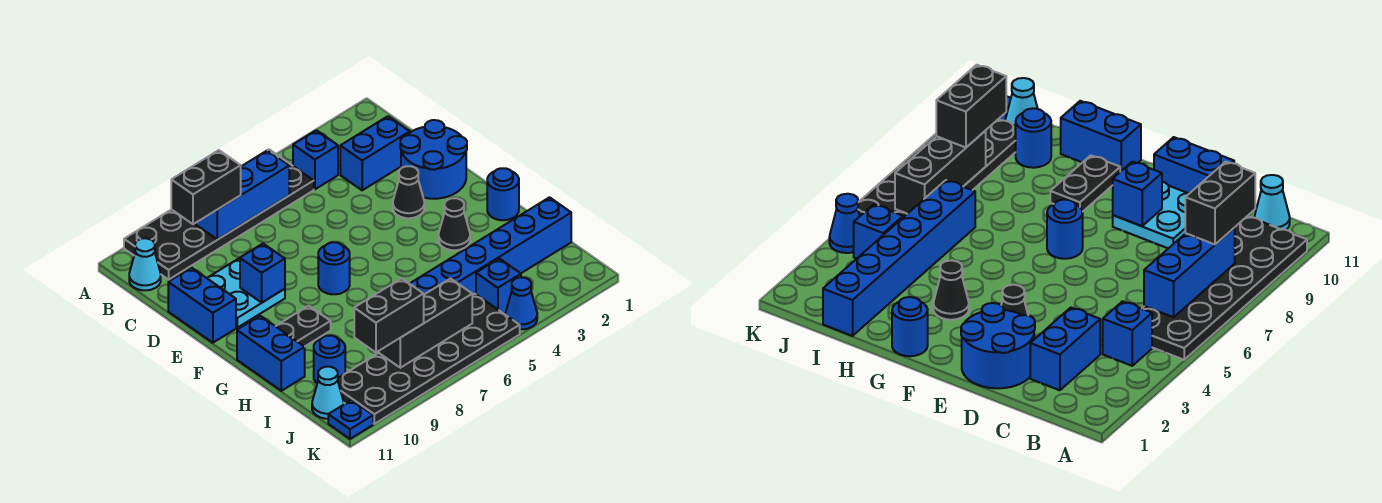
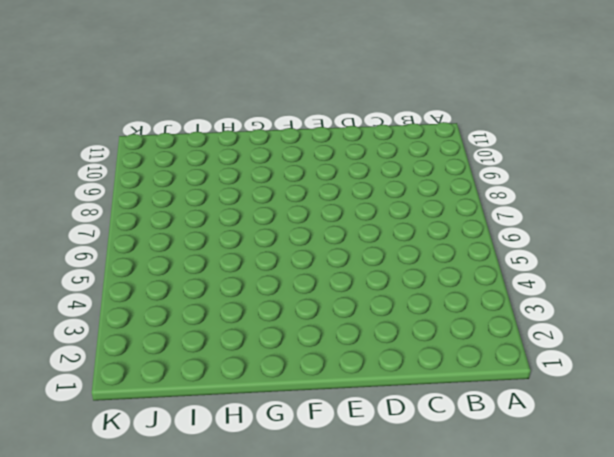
none -> black 2x6 plate [124,150,314,279]
none -> blue 1x1 brick [293,130,338,189]
none -> cyan 1x1 cone [129,238,161,290]

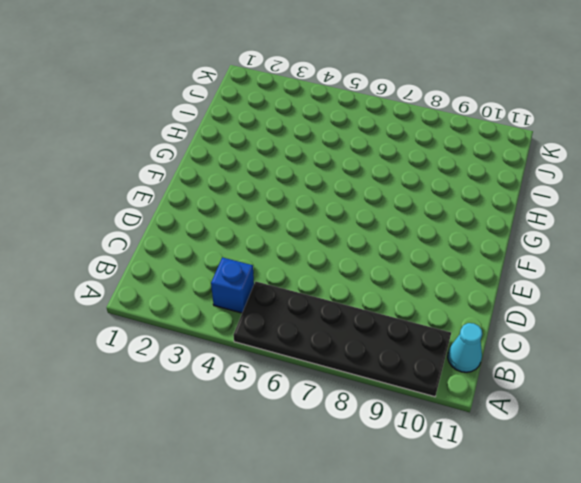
none -> blue 1x2 brick [340,116,410,190]
none -> blue 2x2 round brick [400,120,467,199]
none -> cyan 2x2 plate [207,258,285,328]

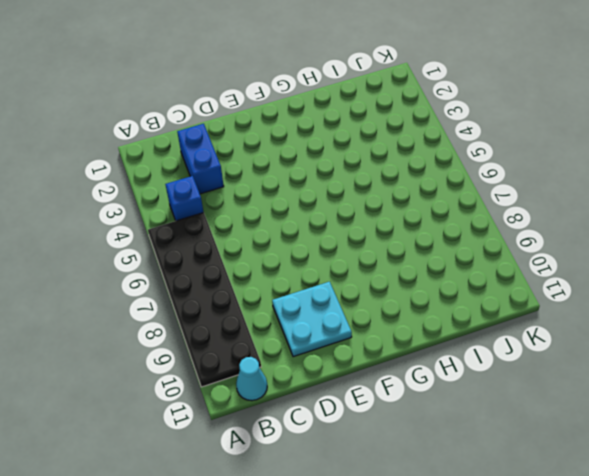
none -> blue 2x2 round brick [400,120,467,199]
none -> blue 1x2 brick [168,268,236,343]
none -> black 1x1 cone [393,166,424,218]

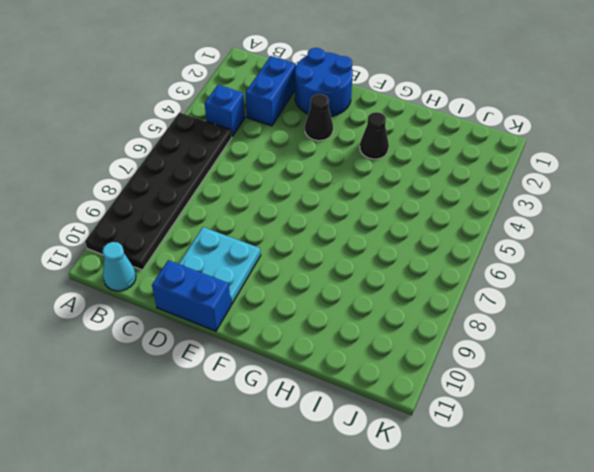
none -> blue 1x1 round brick [318,242,350,294]
none -> blue 1x1 round brick [487,168,519,220]
none -> black 1x2 plate [276,306,331,347]

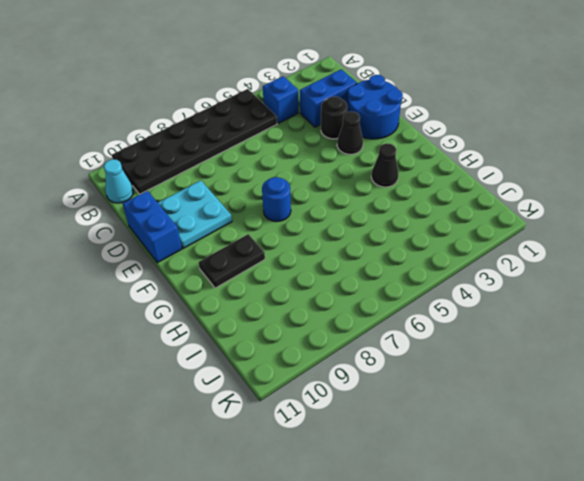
black 1x1 round brick [321,96,347,139] -> none
none -> blue 1x1 round brick [487,168,519,220]
none -> blue 1x2 brick [237,316,305,391]
none -> blue 1x6 brick [410,197,571,295]

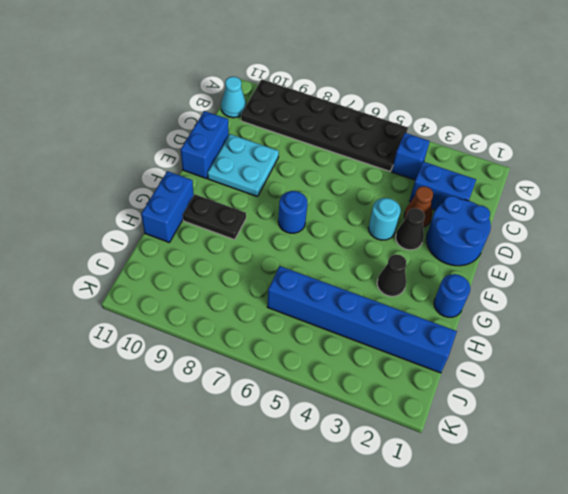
brown 1x1 cone [404,186,433,227] -> none
cyan 1x1 round brick [368,198,401,240] -> none
none -> blue 1x1 round brick [314,336,345,383]
none -> blue 1x1 brick [476,259,521,314]
none -> black 2x6 plate [338,294,520,424]

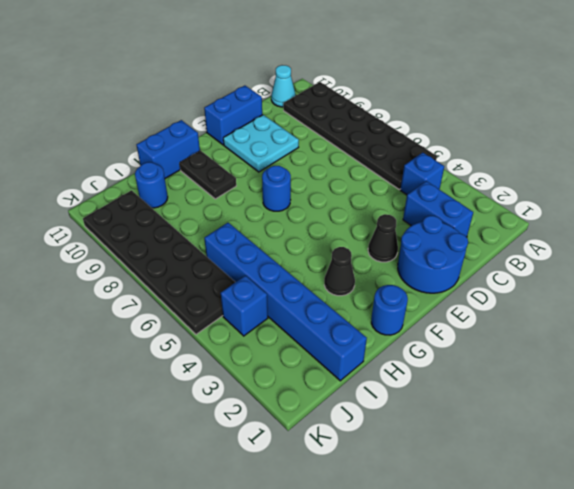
none -> cyan 1x1 cone [312,367,344,419]
none -> blue 1x1 cone [506,277,537,329]
none -> blue 1x1 plate [328,400,373,439]

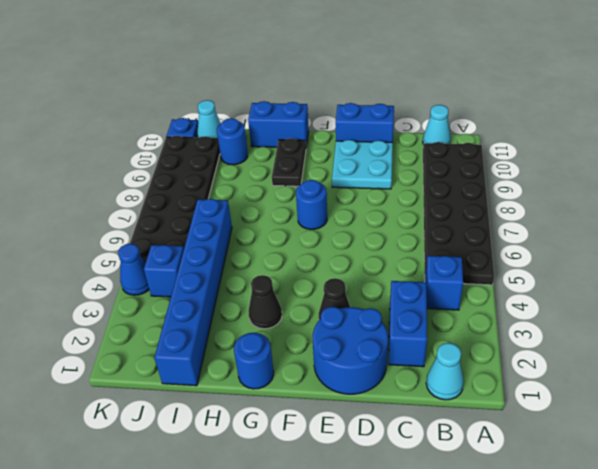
cyan 1x1 cone [426,343,464,400] -> none
none -> blue 1x3 brick [196,150,289,240]
none -> blue 1x1 brick [240,244,285,302]
none -> black 1x3 brick [379,279,472,368]

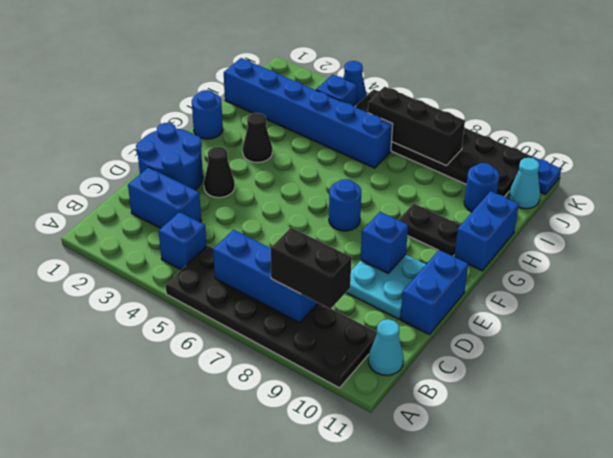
none -> black 1x2 brick [354,278,424,352]

